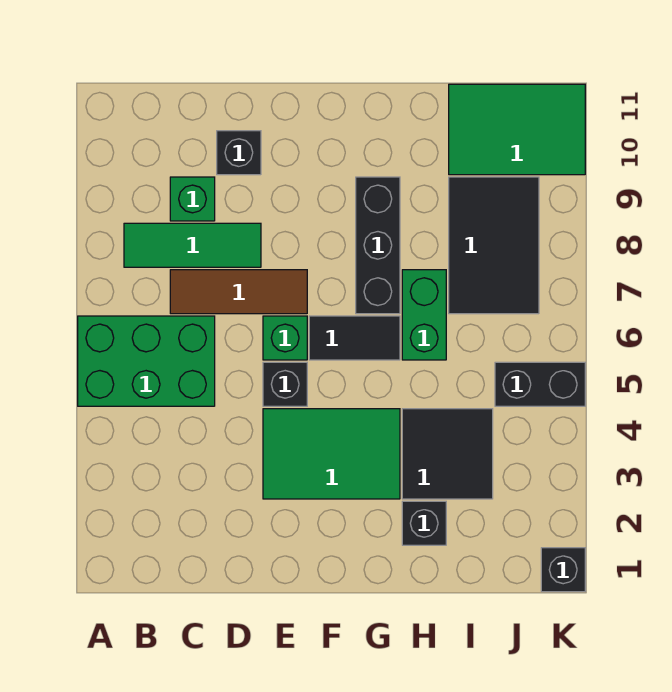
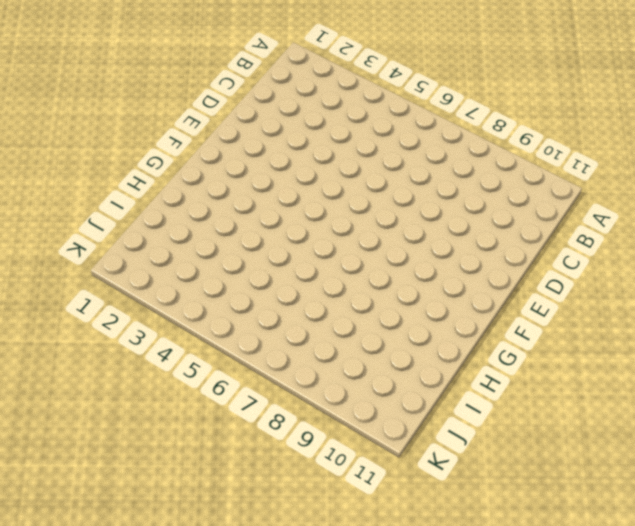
none -> green 2x3 brick [78,316,215,406]
none -> green 1x3 tile [124,223,261,267]
none -> brown 1x3 tile [170,270,307,314]

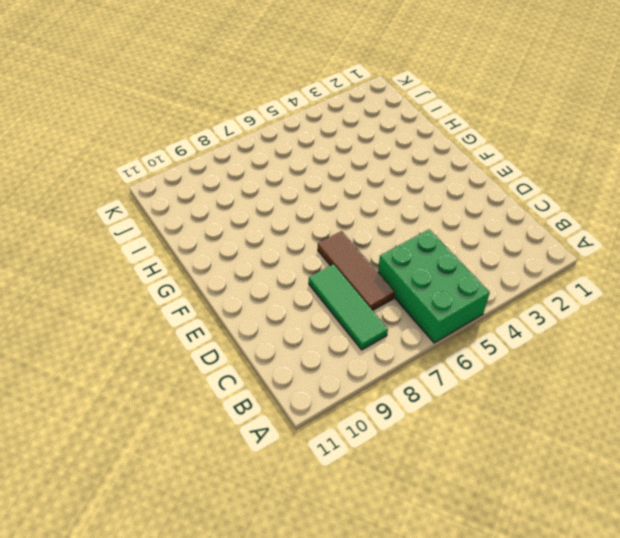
none -> green 1x1 brick [170,177,215,221]
none -> black 1x1 brick [217,131,261,175]
none -> green 2x3 tile [263,409,400,499]

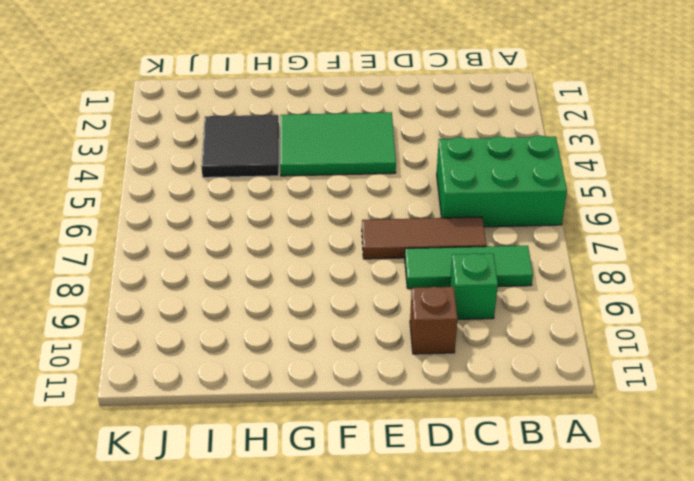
brown 1x1 brick [410,287,458,354] -> black 1x1 brick [217,131,261,175]
none -> black 1x1 brick [263,362,307,406]
none -> green 1x1 brick [263,316,307,360]
none -> black 1x2 tile [309,316,400,360]

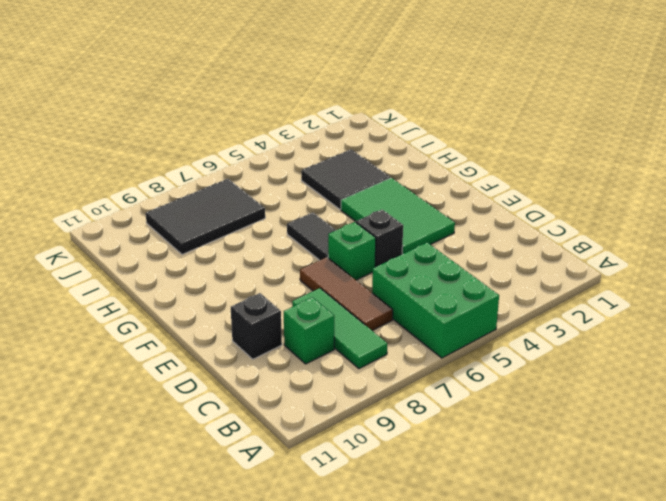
none -> black 1x3 brick [356,177,400,314]
none -> black 1x1 brick [402,501,446,545]
none -> green 1x2 brick [402,270,446,360]

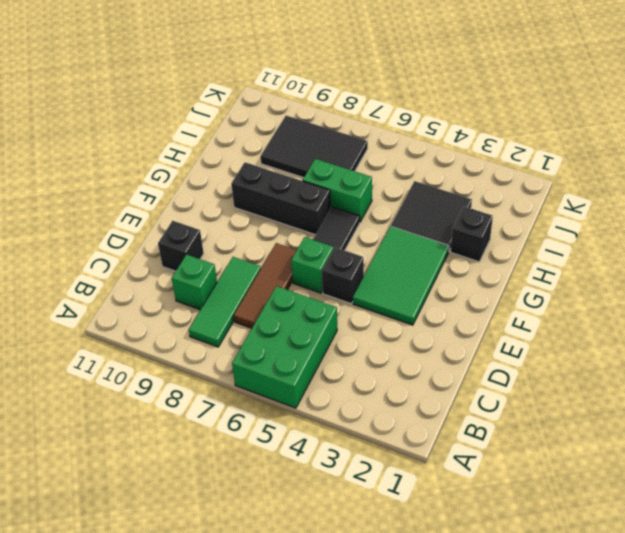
none -> green 2x3 tile [449,84,585,175]
none -> black 1x2 brick [495,362,585,406]
none -> black 1x1 brick [541,548,585,592]

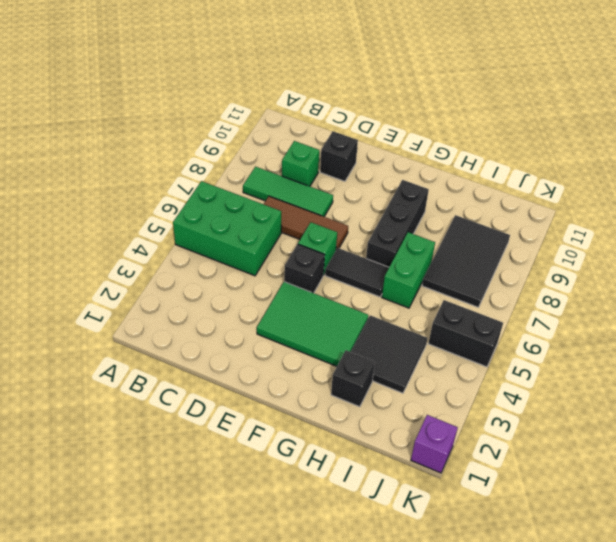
purple 1x1 brick [411,415,458,473] -> black 1x1 brick [541,548,585,592]
none -> green 2x3 tile [449,84,585,175]

